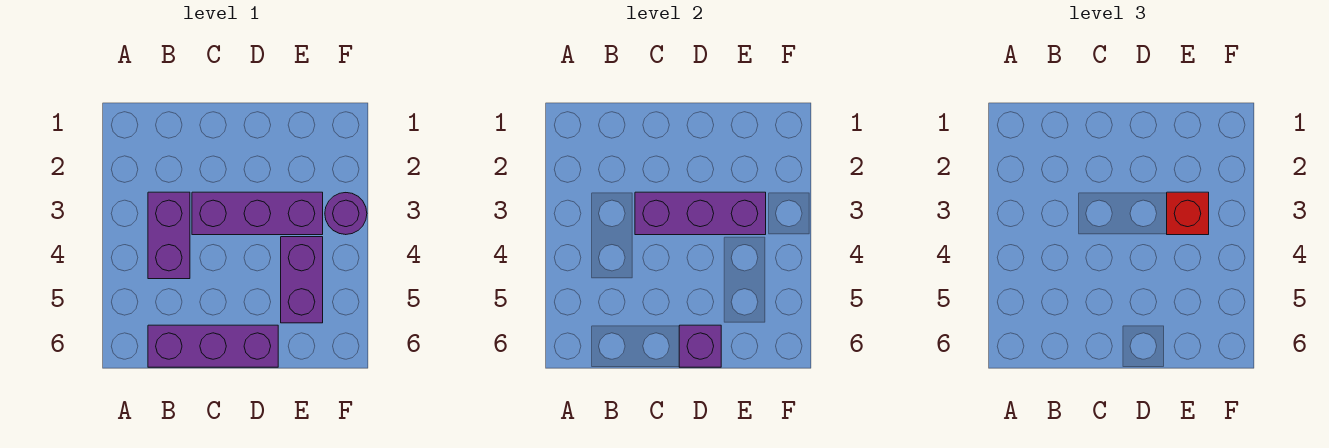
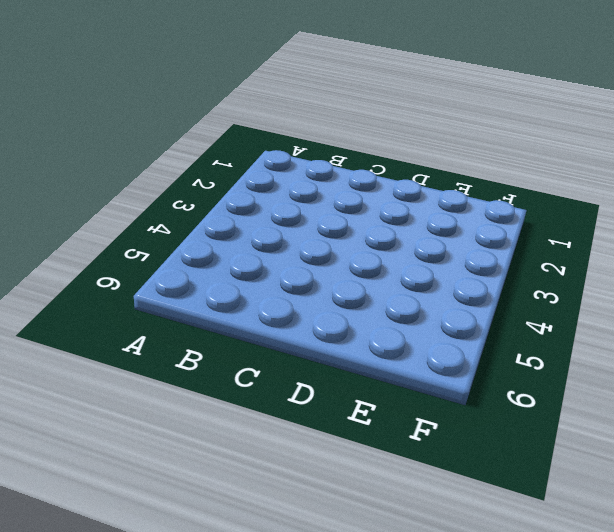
none -> purple 1x2 brick [148,192,190,279]
none -> purple 1x3 brick [148,325,278,367]

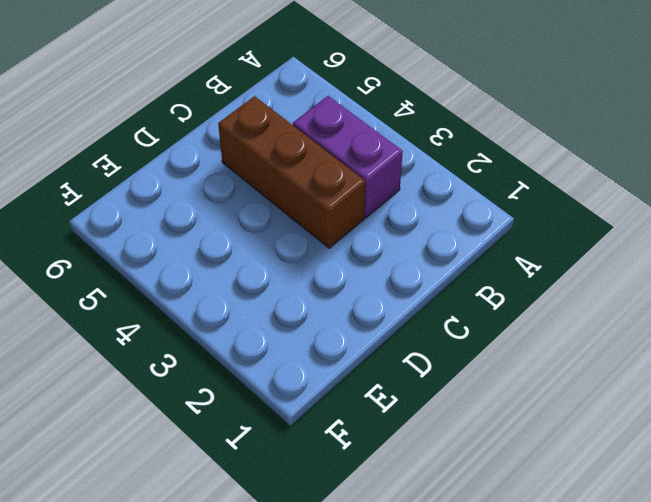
brown 1x3 brick [218,96,366,248] -> purple 1x3 brick [192,192,323,235]
none -> purple 1x3 brick [148,325,278,367]
none -> purple 1x2 brick [281,237,323,323]

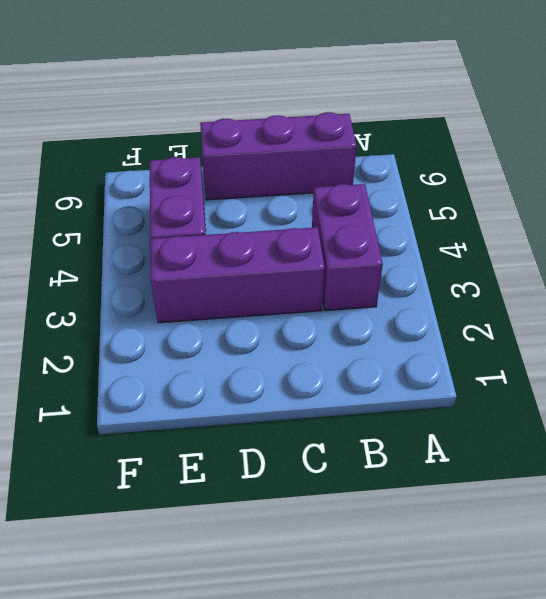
none -> purple 1x1 round brick [325,193,367,235]
none -> purple 1x3 brick [635,192,766,235]

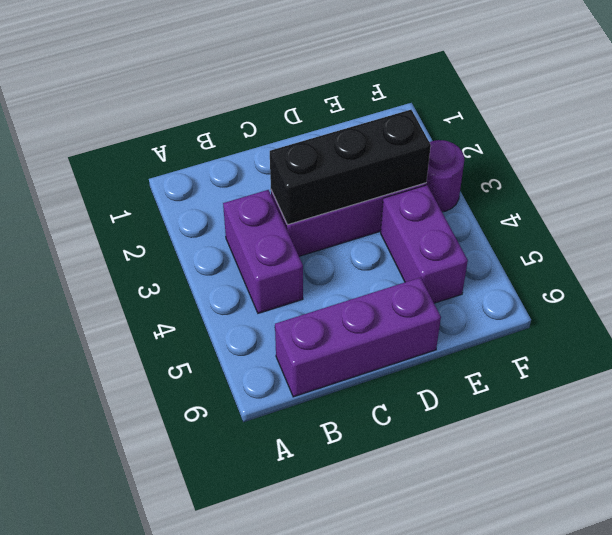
black 1x3 brick [270,110,431,225] -> purple 1x3 brick [635,192,766,235]
none -> purple 1x1 brick [679,325,721,367]
none -> red 1x1 brick [1167,192,1209,235]

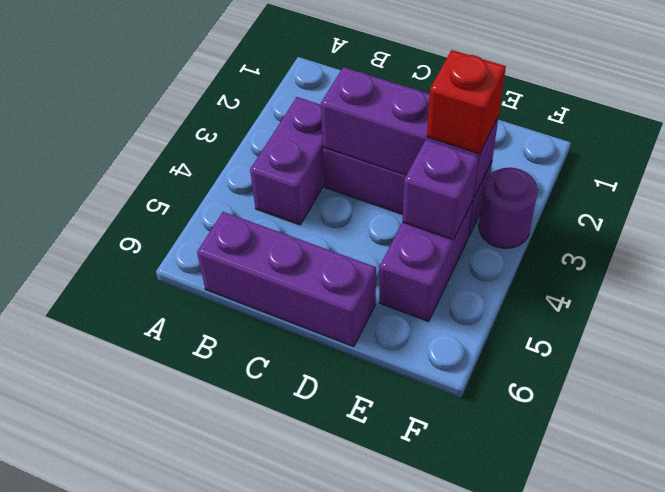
purple 1x1 brick [402,140,478,240] -> purple 1x1 brick moved to [679,325,721,367]

